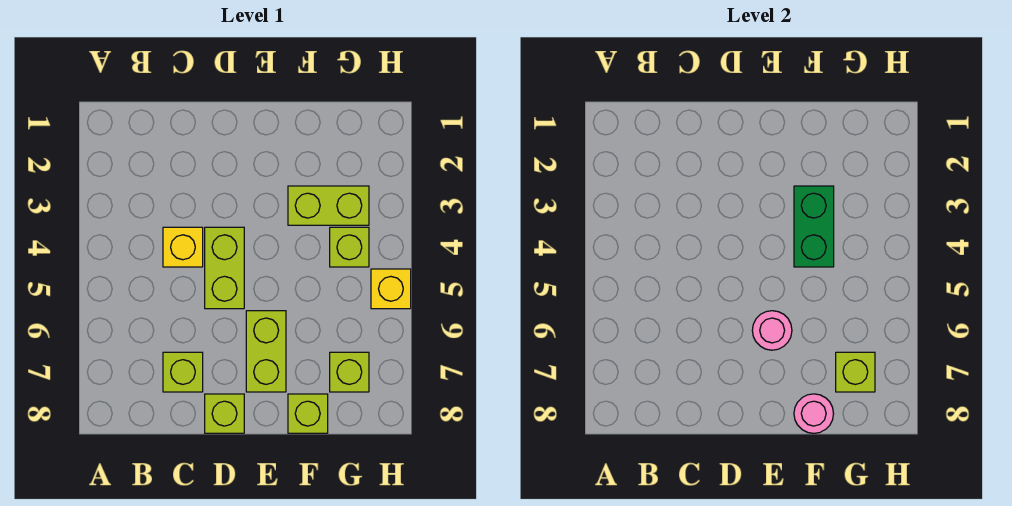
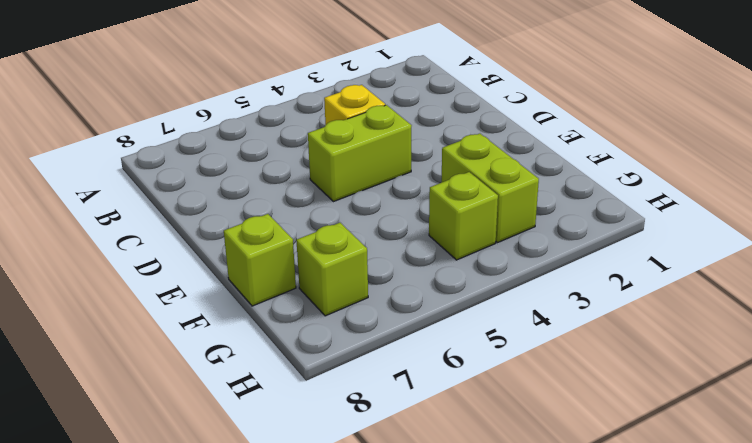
none -> lime 1x1 brick [163,352,203,392]
none -> lime 1x1 brick [205,394,244,433]
none -> lime 1x2 brick [246,311,286,392]

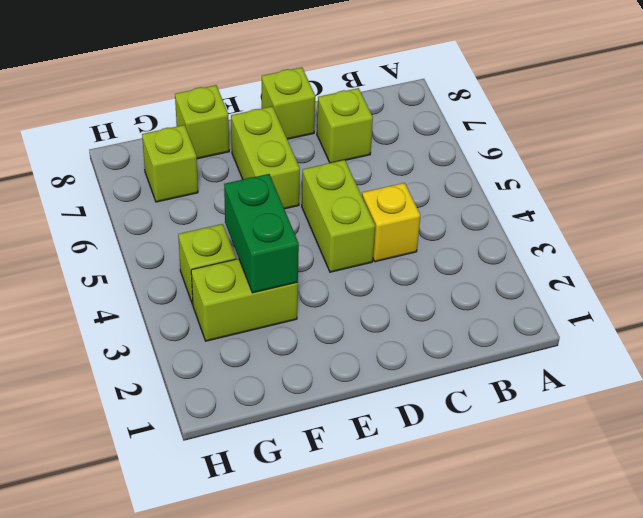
none -> yellow 1x1 brick [371,269,411,309]
none -> pink 1x1 round brick [752,311,792,350]
none -> pink 1x1 round brick [794,394,834,433]

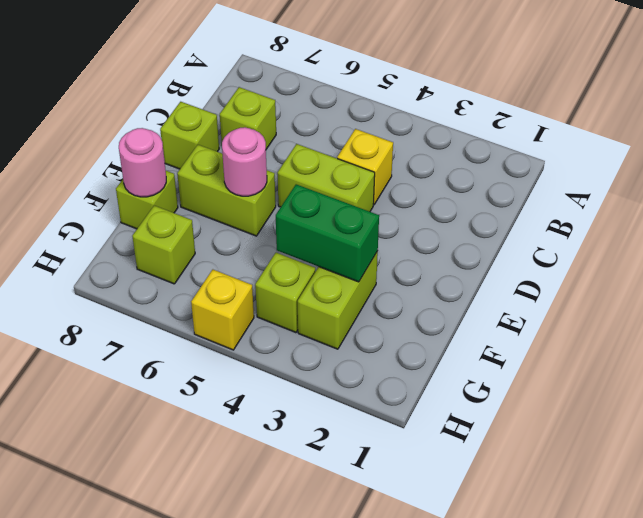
none -> lime 1x1 brick [836,352,875,392]

